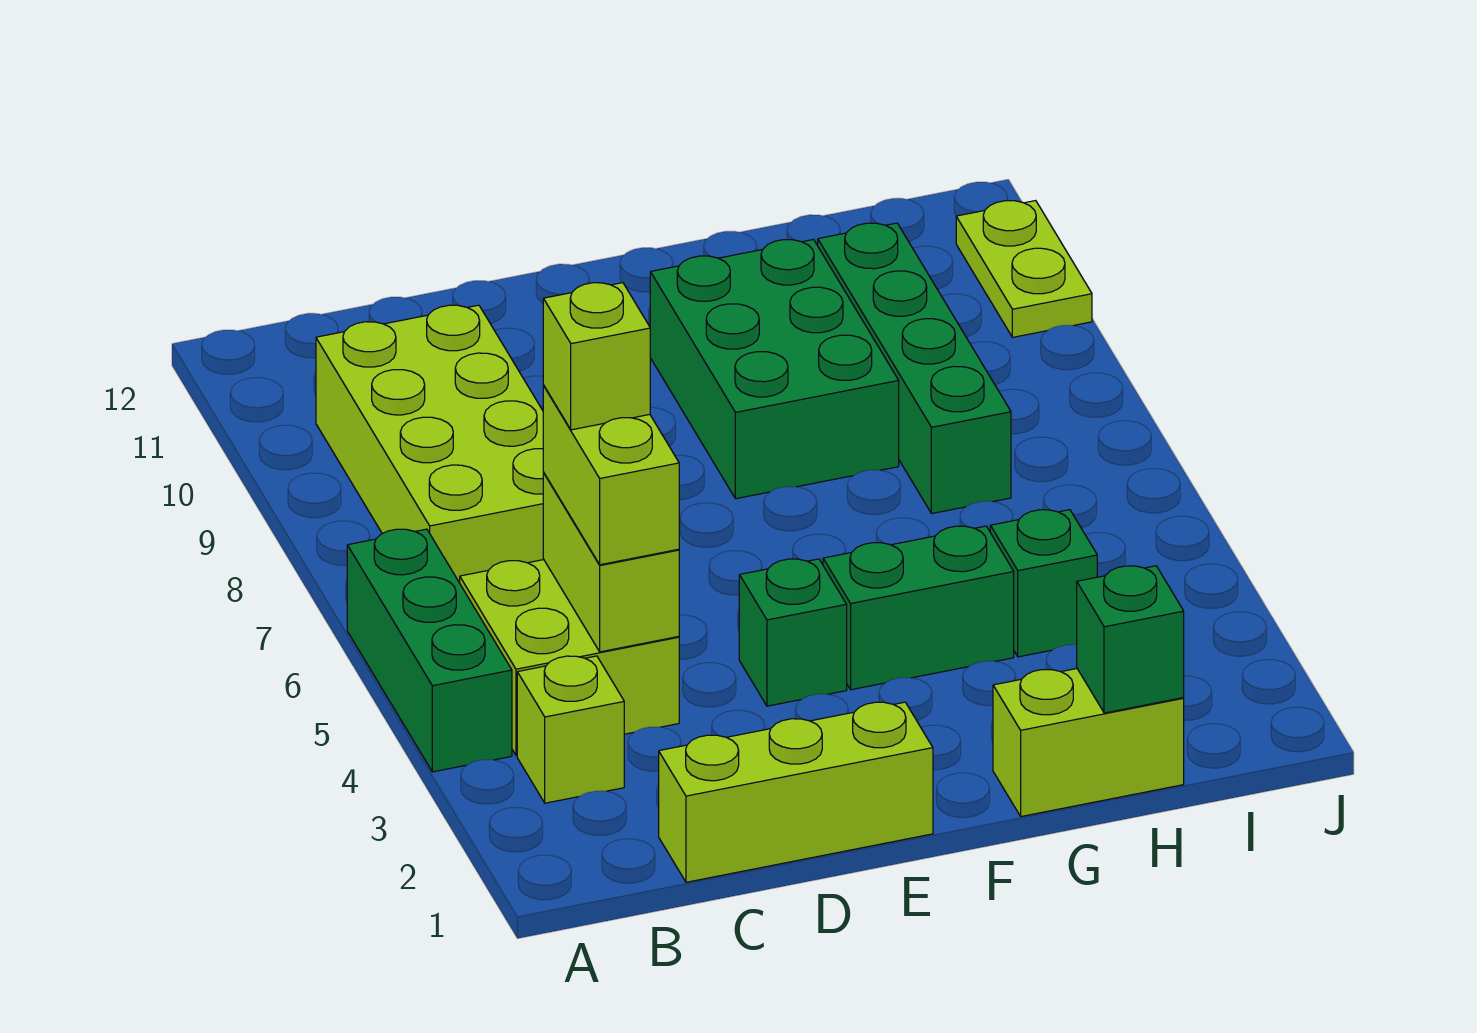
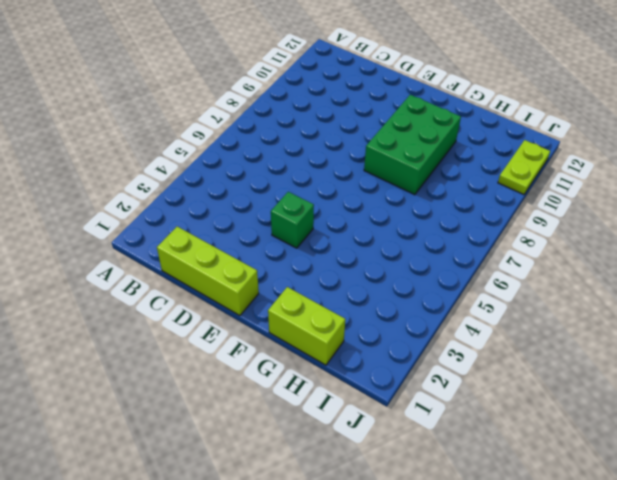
none -> green 1x3 brick [347,529,512,772]
none -> lime 1x1 brick [517,656,624,803]
none -> lime 2x2 brick [460,560,679,755]

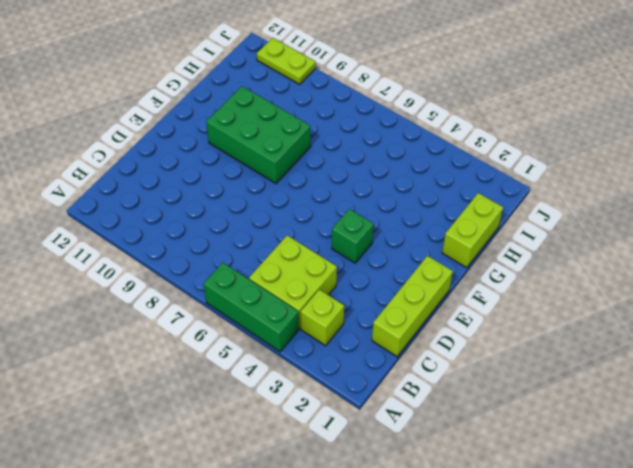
none -> lime 2x4 brick [316,305,544,583]
none -> green 1x2 brick [823,526,1014,690]
none -> green 1x1 brick [990,510,1097,657]

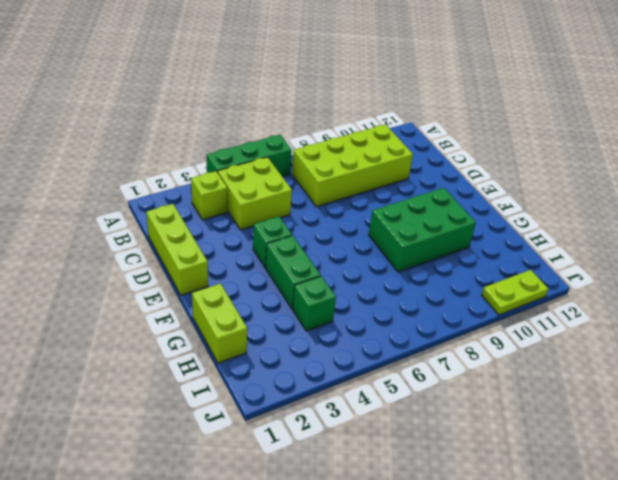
none -> green 1x4 brick [818,223,1011,513]
none -> lime 1x2 brick [543,473,679,652]
none -> green 1x1 brick [1077,566,1184,713]

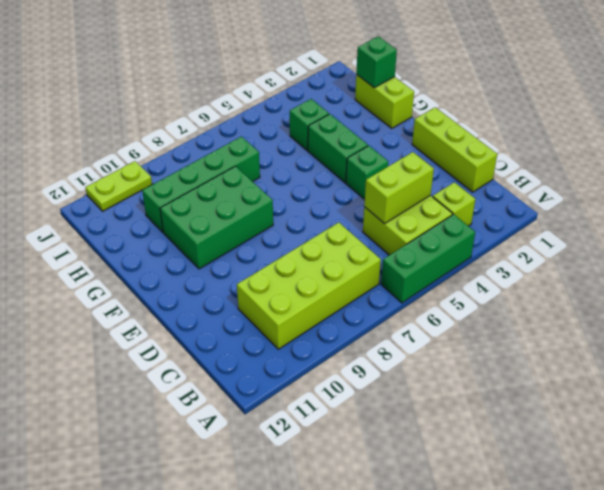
none -> lime 1x2 brick [543,386,679,565]
none -> lime 1x1 brick [543,283,650,430]

